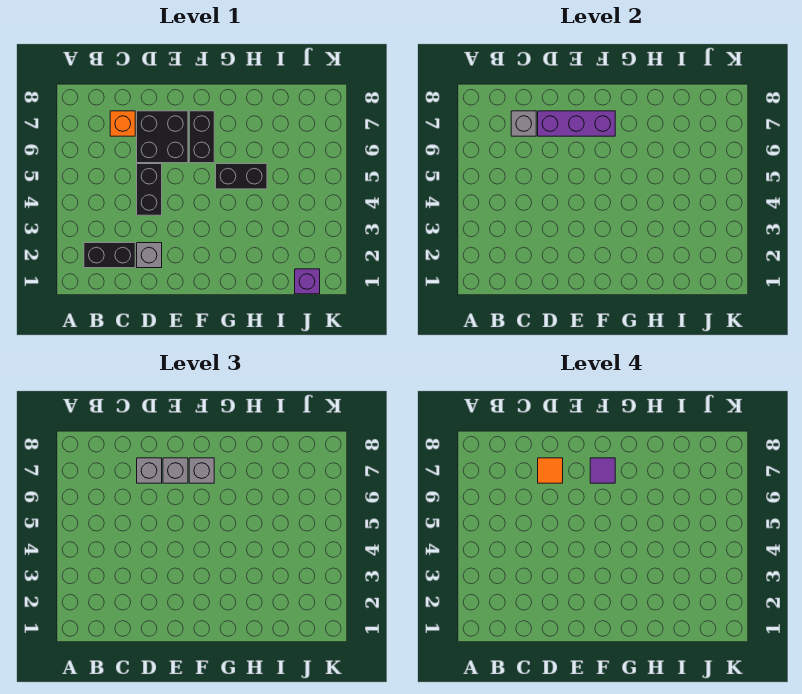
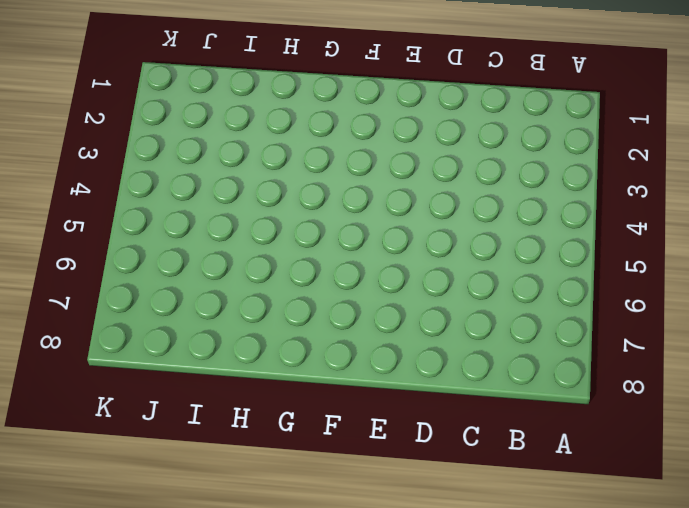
none -> black 1x2 brick [84,243,135,268]
none -> orange 1x1 brick [110,111,135,136]
none -> grey 1x1 brick [137,243,162,268]

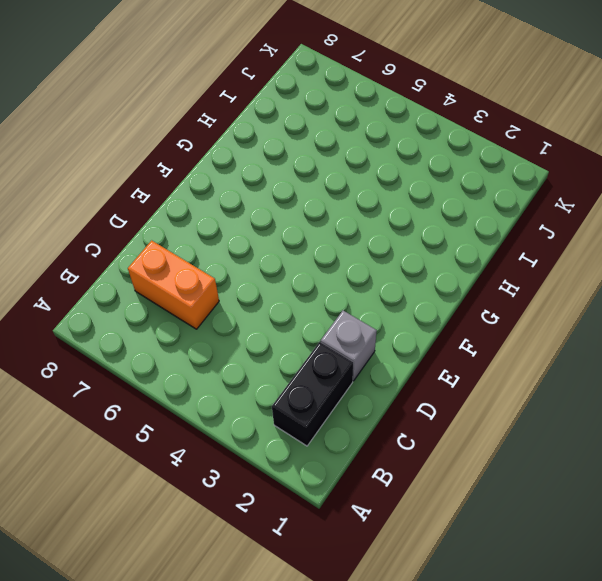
orange 1x2 brick [128,240,219,329] -> orange 1x1 brick [110,111,135,136]
none -> black 1x2 brick [137,164,162,215]
none -> black 2x2 brick [137,111,188,163]
none -> black 1x2 brick [189,111,214,163]

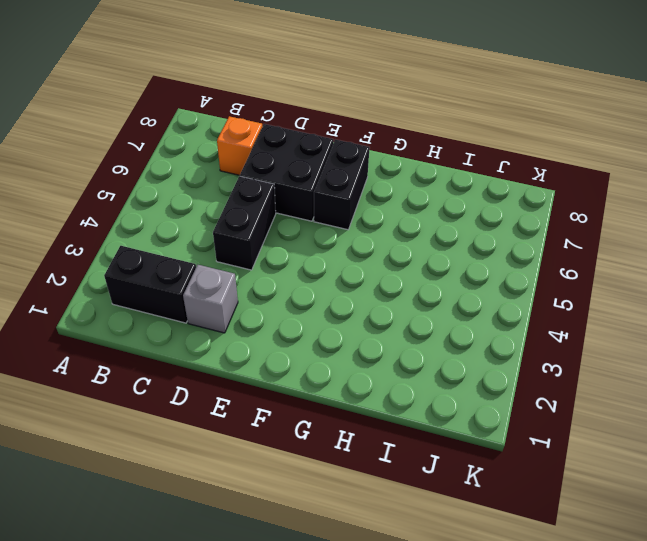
none -> black 1x2 brick [216,164,267,189]
none -> purple 1x1 brick [295,269,320,294]
none -> grey 1x1 brick [511,111,536,136]

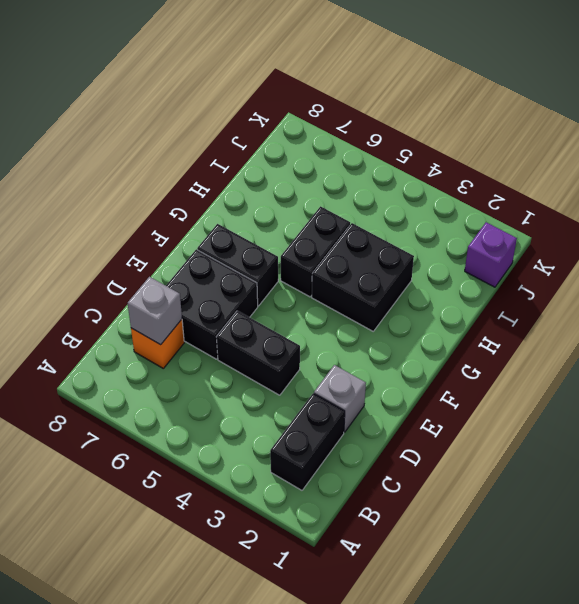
black 2x2 brick [312,223,414,331] -> none
none -> purple 1x3 brick [538,111,615,136]
none -> grey 1x1 brick [137,458,162,483]
none -> grey 1x1 brick [163,458,188,483]

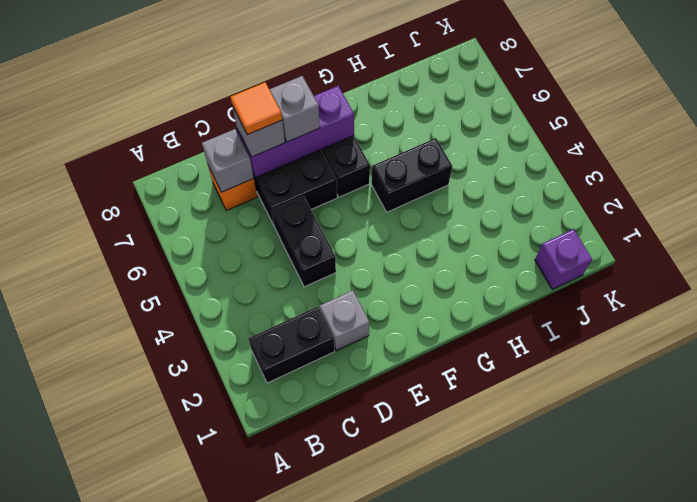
none -> grey 1x1 brick [189,458,214,483]
none -> purple 1x1 tile [590,458,615,483]

